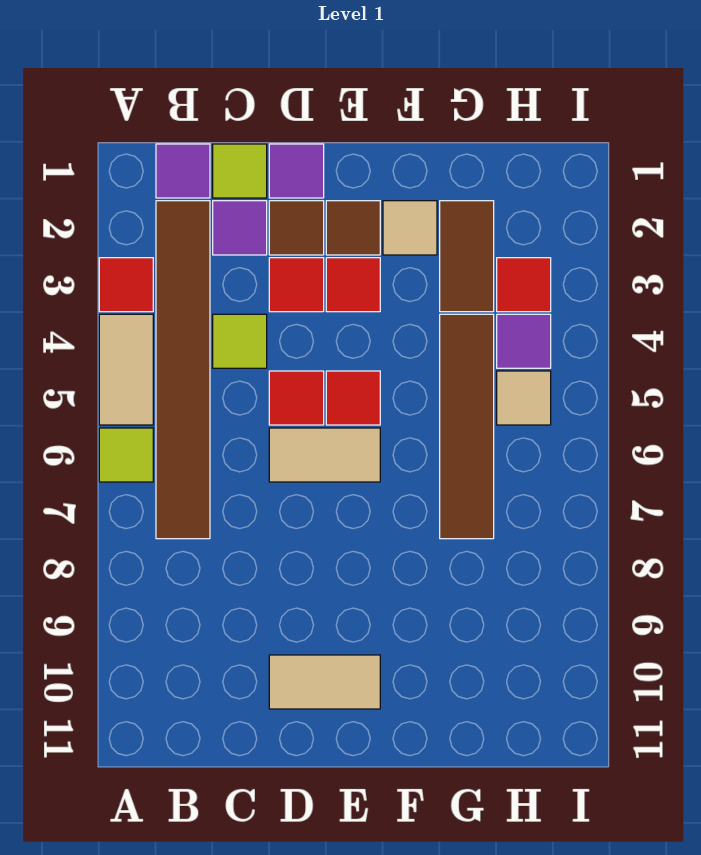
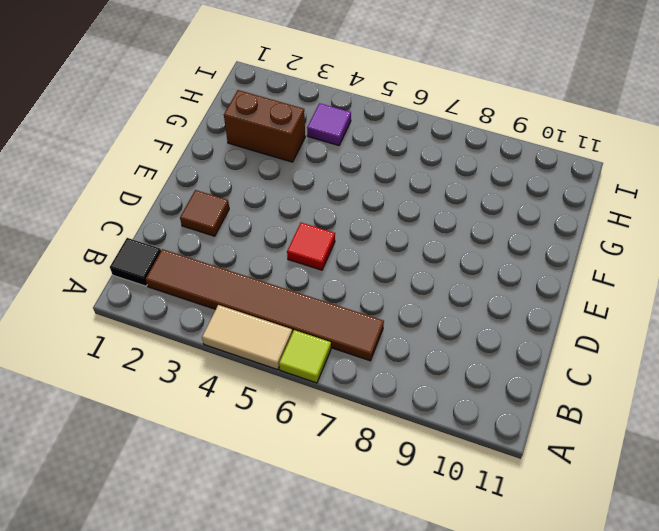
black 1x1 tile [110,238,161,286] -> purple 1x1 tile [156,144,210,198]
brown 1x2 brick [224,90,305,162] -> brown 1x2 tile [440,201,494,312]
none -> red 1x1 tile [99,258,153,312]
none -> lime 1x1 tile [213,144,267,198]
none -> purple 1x1 tile [213,201,267,255]

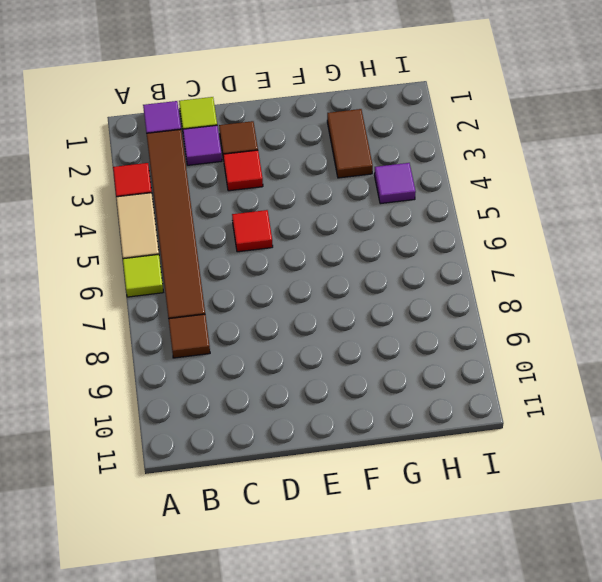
brown 1x1 tile [169,314,210,358] -> brown 1x1 tile moved to [326,201,380,255]
none -> lime 1x1 tile [213,314,267,368]
none -> purple 1x1 tile [269,144,324,198]
none -> tan 1x2 tile [269,428,380,482]

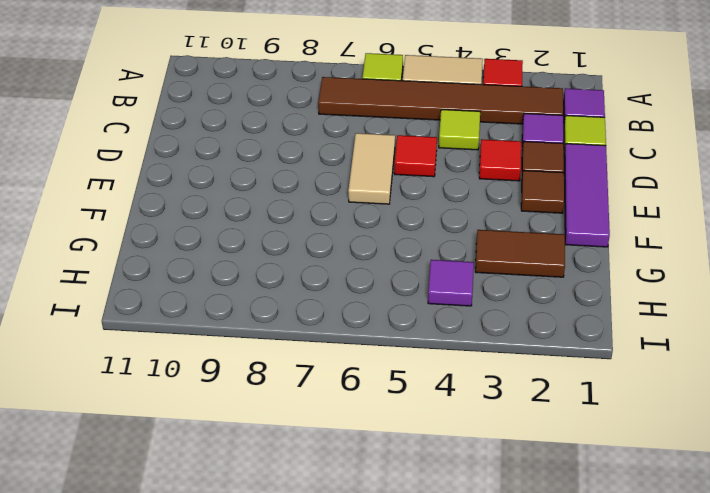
purple 1x3 tile [564,144,610,247] -> purple 1x1 tile [269,144,324,198]
none -> tan 1x2 tile [269,655,380,709]
none -> red 1x1 tile [326,258,380,312]
none -> red 1x1 tile [326,371,380,425]

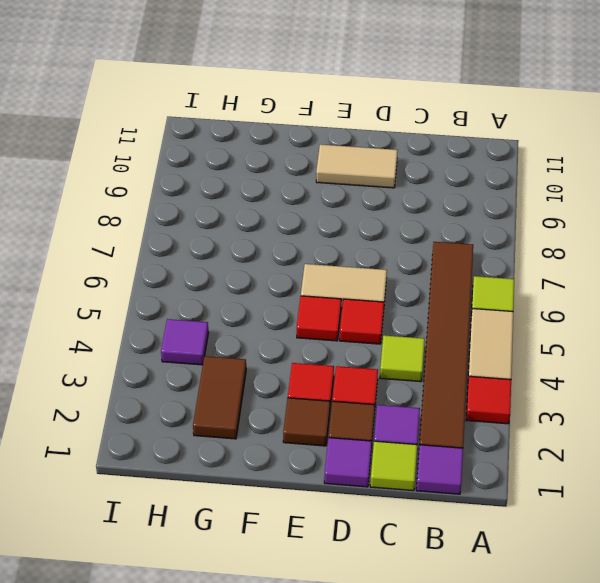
none -> tan 1x1 tile [383,201,437,255]
none -> brown 1x4 tile [440,314,494,539]
none -> red 1x1 tile [497,258,551,312]

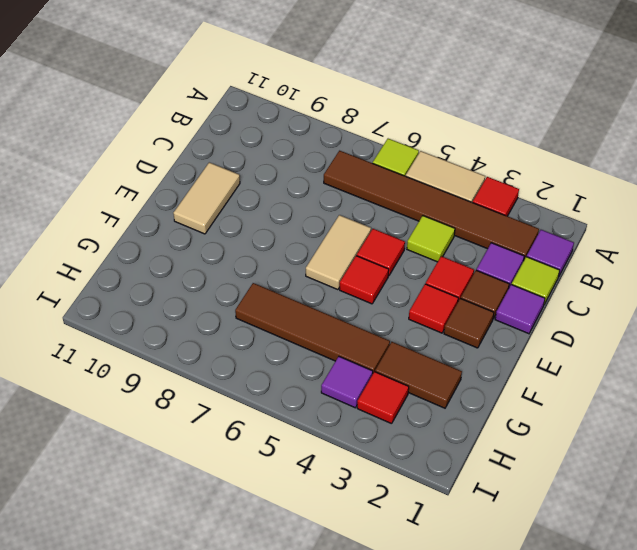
none -> tan 1x1 tile [383,201,437,255]
none -> tan 1x1 tile [497,371,551,425]

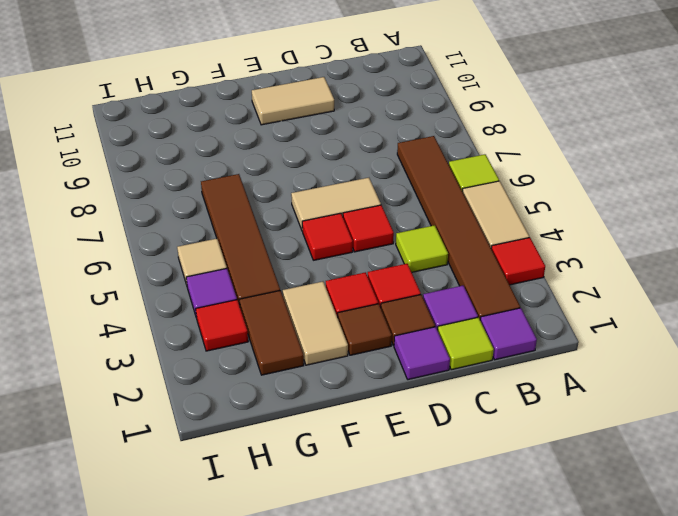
tan 1x2 tile [283,282,348,365] -> tan 1x1 tile [383,201,437,255]

